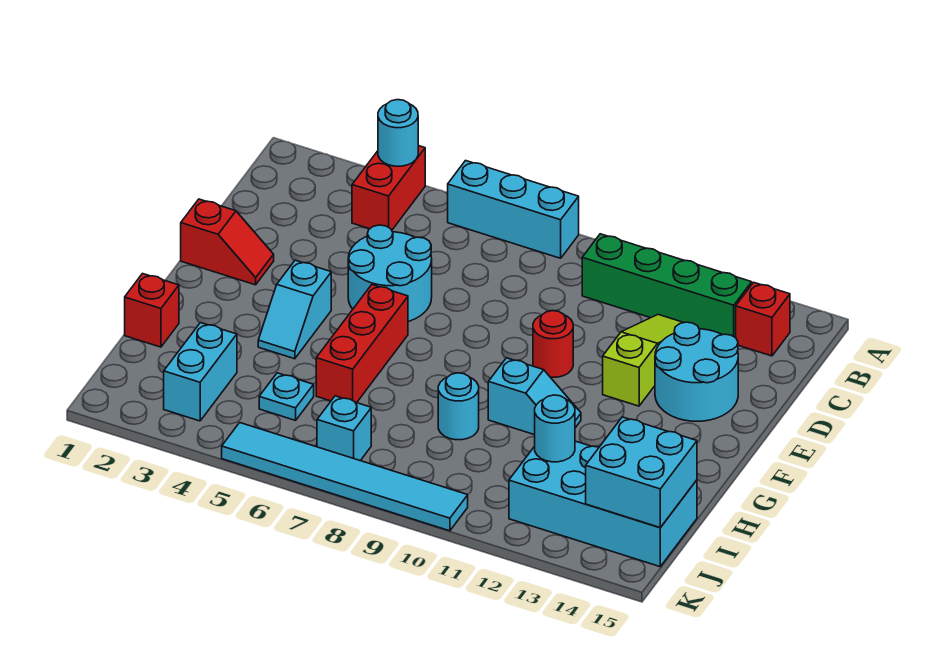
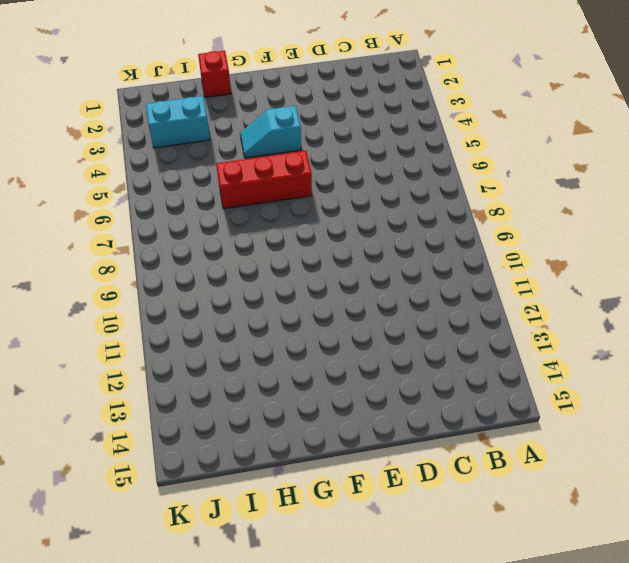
none -> red 1x2 brick [352,146,425,230]
none -> cyan 1x3 brick [448,161,579,258]
none -> green 1x4 brick [582,234,752,338]

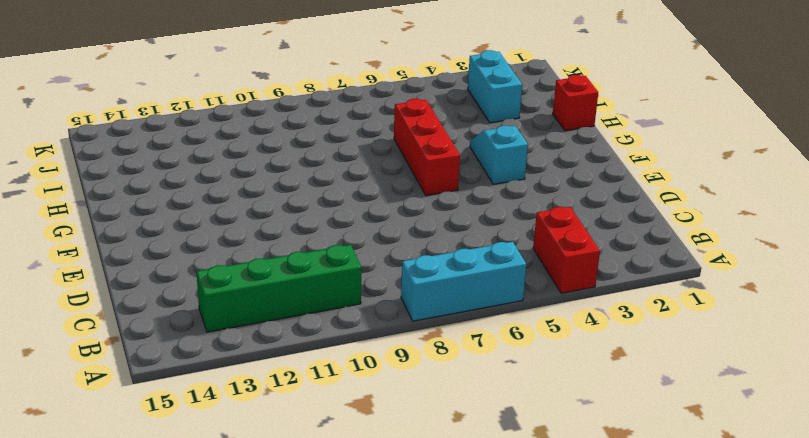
none -> red 1x1 brick [736,282,790,356]
none -> lime 1x3 slope [603,315,683,406]
none -> cyan 2x2 round brick [348,225,432,322]

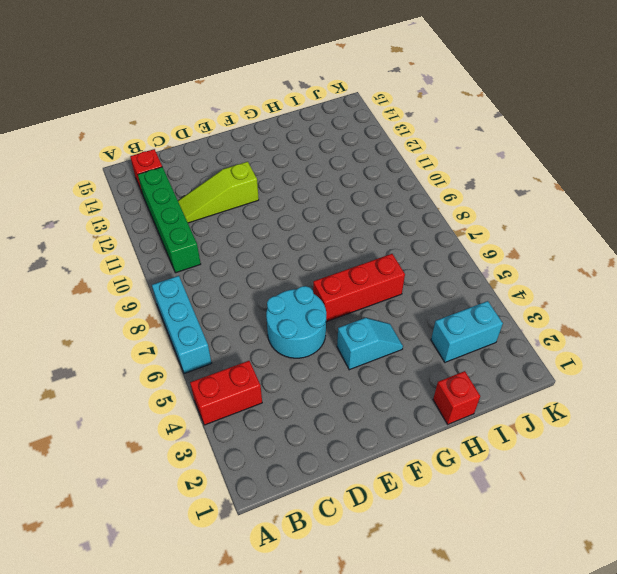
none -> cyan 2x2 round brick [655,322,738,421]
none -> red 1x2 slope [181,199,274,285]
none -> red 1x1 round brick [533,311,573,377]

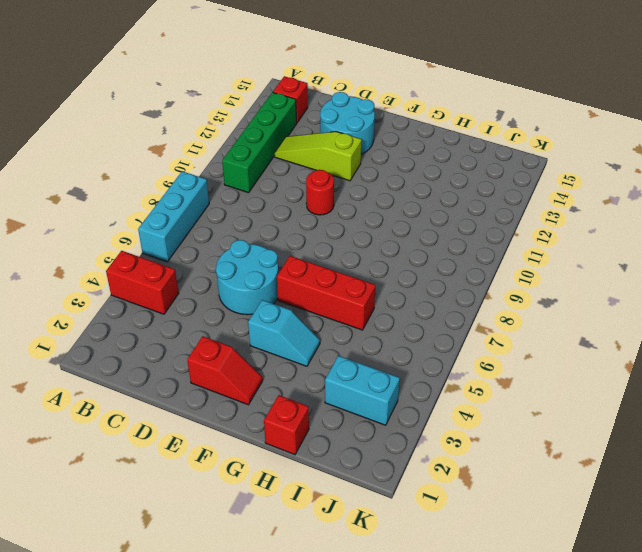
red 1x2 slope [187,336,263,405] -> red 1x2 slope turned to [181,199,274,285]
none -> cyan 1x2 slope [488,358,581,435]
none -> cyan 1x1 round brick [438,373,479,440]
none -> cyan 1x1 plate [259,373,314,420]

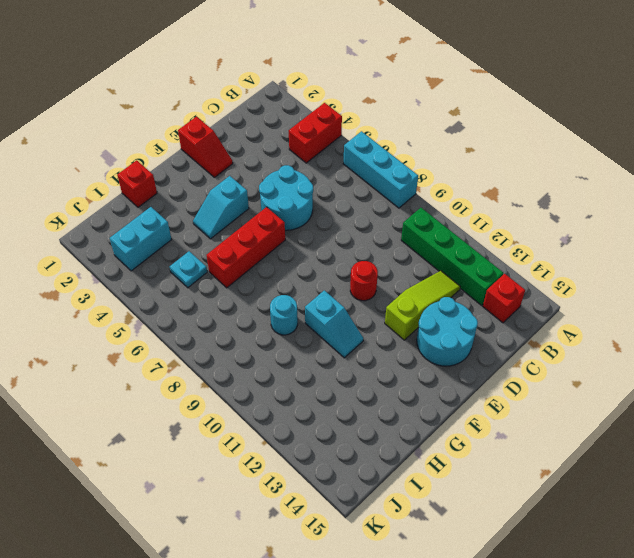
none -> cyan 2x4 brick [509,441,697,566]
none -> cyan 1x1 brick [317,396,371,461]
none -> cyan 1x6 tile [222,423,468,531]

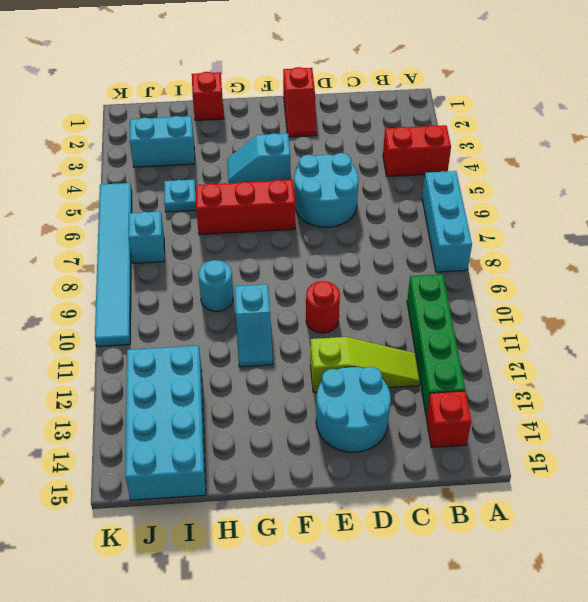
none -> cyan 1x1 round brick [378,100,418,166]
none -> cyan 1x1 round brick [535,395,575,462]
none -> cyan 2x2 brick [586,417,697,528]

